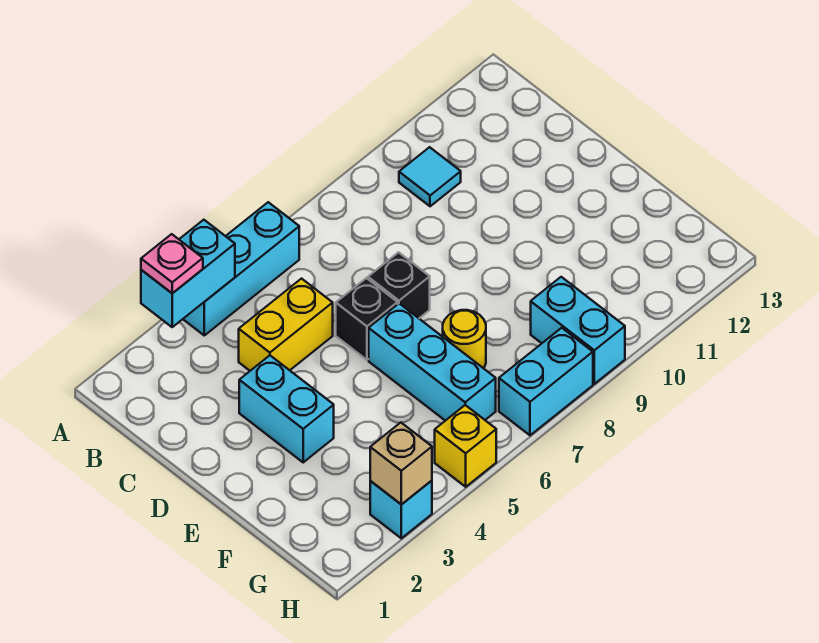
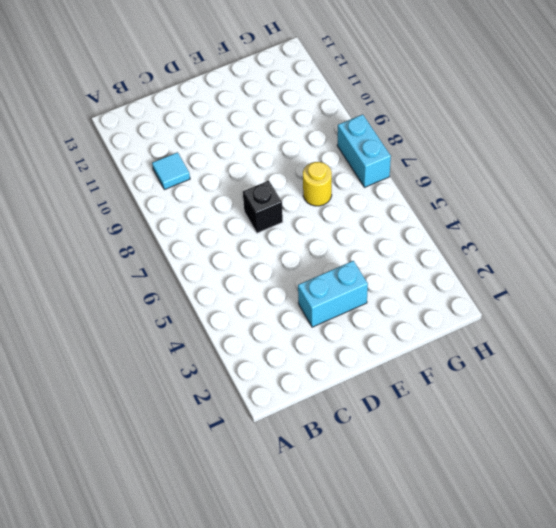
none -> cyan 1x3 brick [183,202,299,335]
none -> yellow 1x2 brick [239,279,333,371]
none -> black 1x1 brick [336,278,398,360]

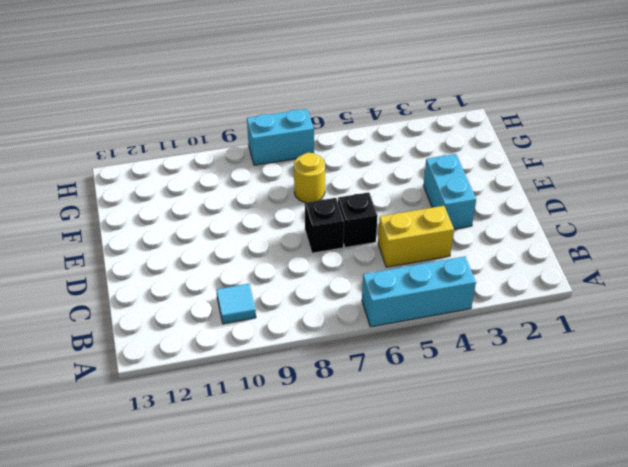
none -> cyan 1x3 brick [369,303,496,421]
none -> cyan 1x2 brick [531,277,625,384]
none -> cyan 1x1 brick [370,481,432,538]

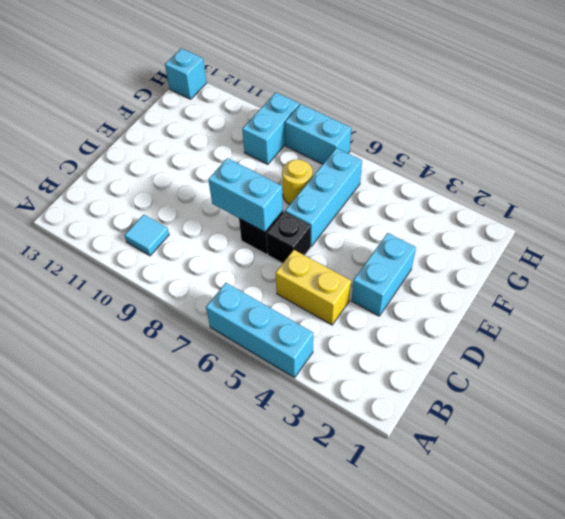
cyan 1x2 brick [208,158,283,232] -> cyan 1x2 brick moved to [141,220,235,327]
cyan 1x1 brick [165,48,207,99] -> cyan 1x1 brick moved to [370,481,432,538]
none -> yellow 1x1 brick [435,405,496,487]
none -> tan 1x1 brick [370,423,432,505]
none -> pink 1x1 plate [141,234,203,293]

